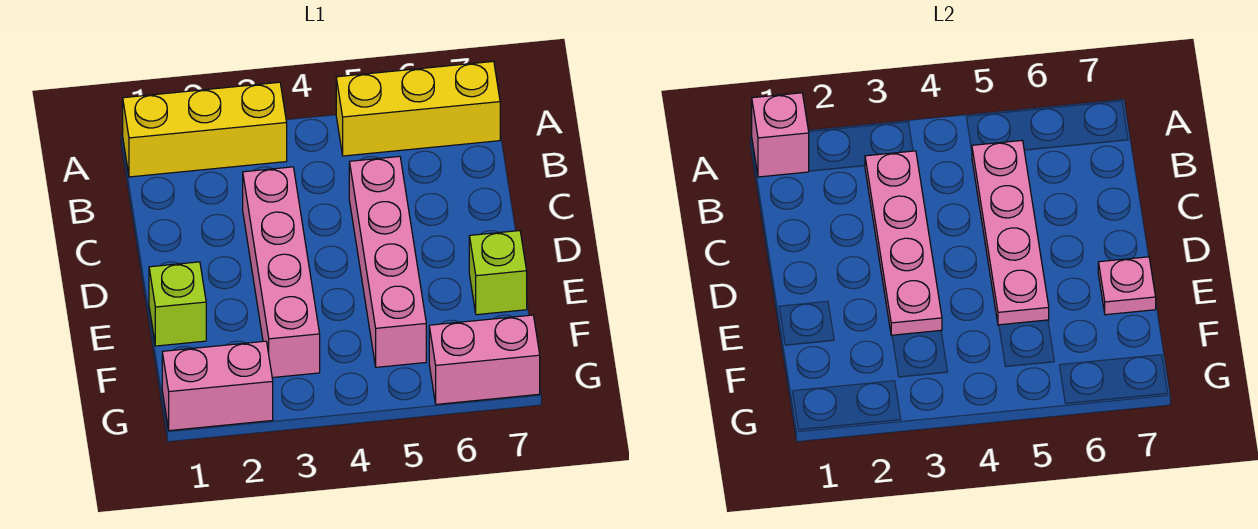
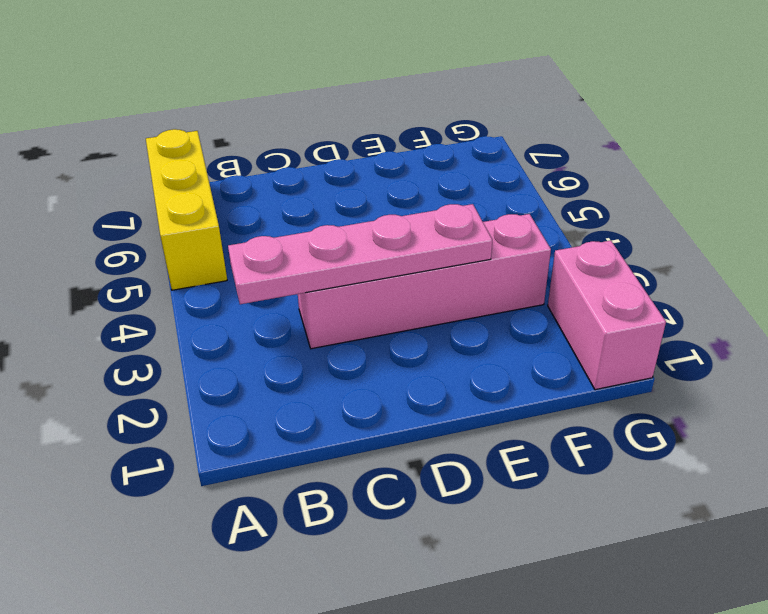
none -> yellow 1x3 brick [123,82,287,177]
none -> pink 1x4 brick [349,156,426,367]
none -> lime 1x1 brick [149,262,206,346]

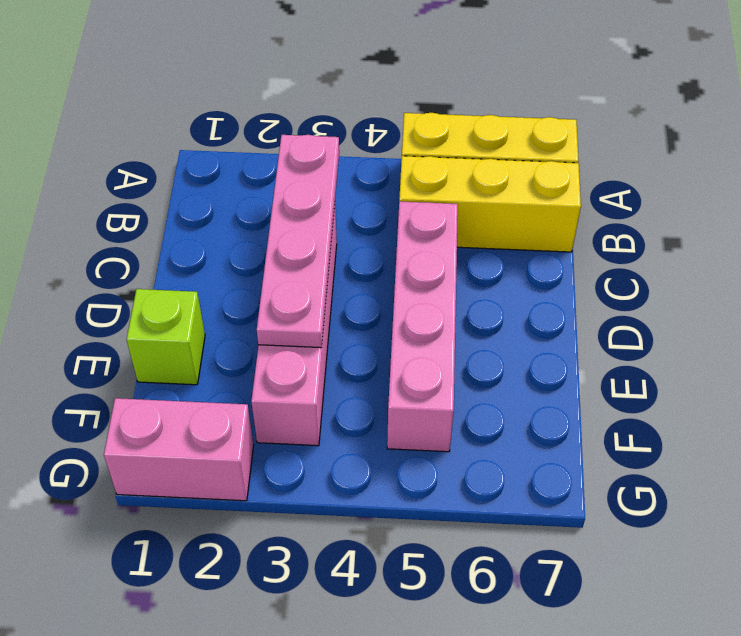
yellow 1x3 brick [399,156,581,252] -> yellow 1x3 brick moved to [123,82,287,177]
none -> lime 1x1 brick [469,231,527,315]
none -> pink 1x2 brick [429,315,540,404]
none -> pink 1x1 brick [752,93,809,177]

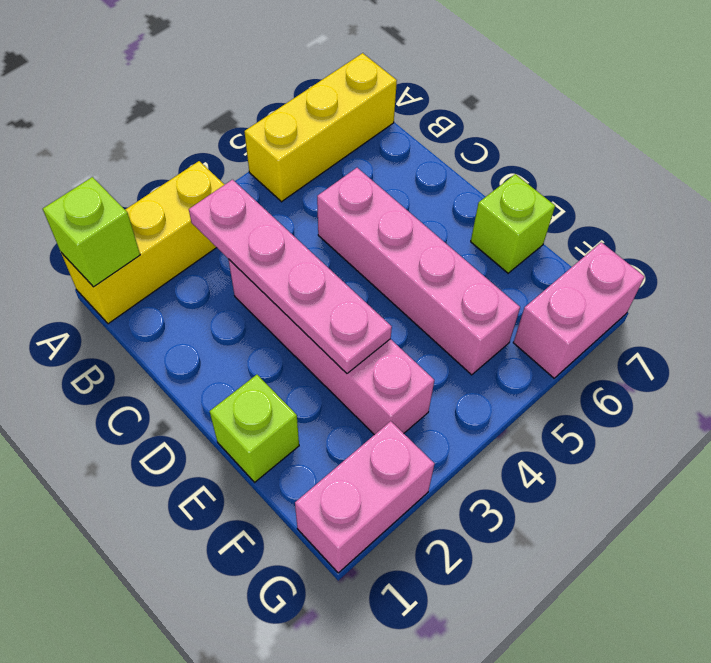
lime 1x1 brick [43,177,140,287] -> pink 1x1 brick [752,93,809,177]
none -> pink 1x4 plate [972,141,1049,325]
none -> pink 1x1 plate [1098,257,1156,315]

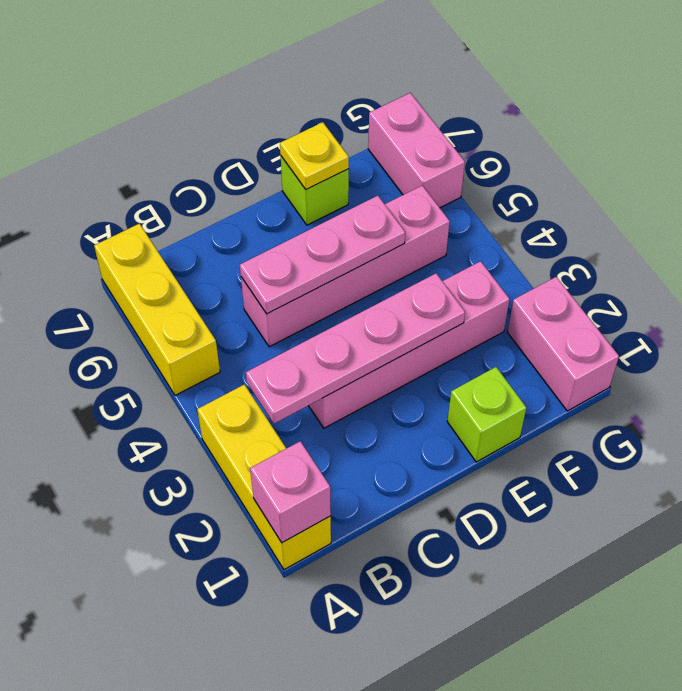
pink 1x3 plate [240,196,405,314] -> pink 1x4 plate [972,141,1049,325]
yellow 1x1 plate [280,122,349,190] -> pink 1x1 plate [1098,257,1156,315]

